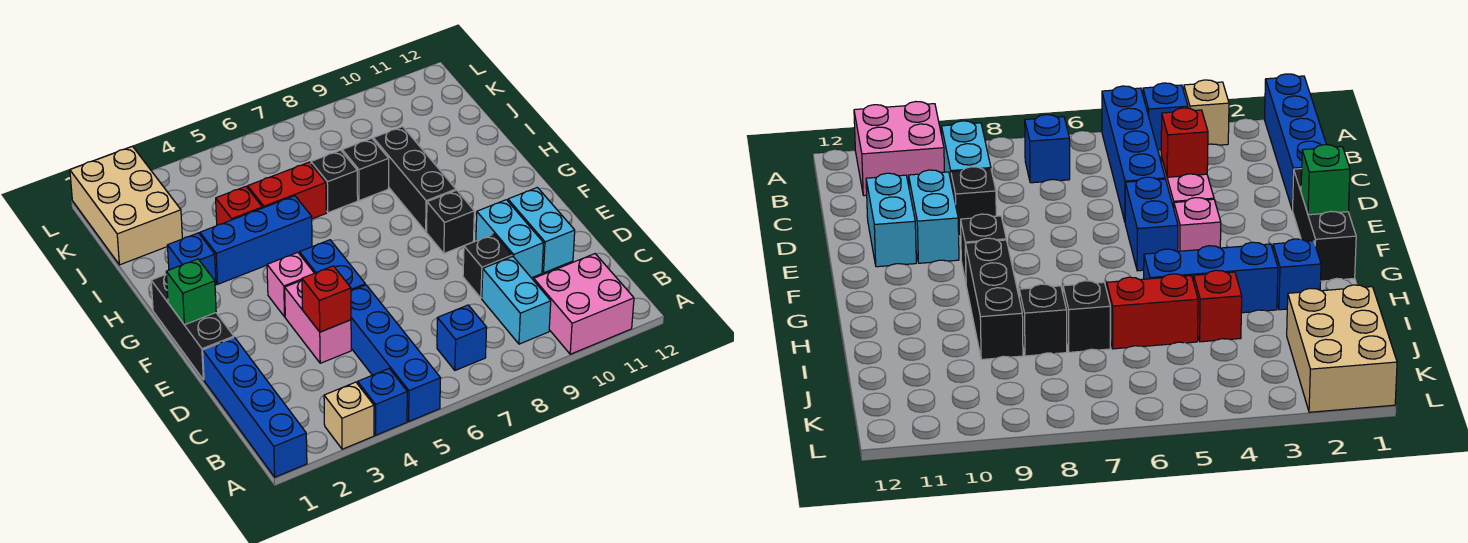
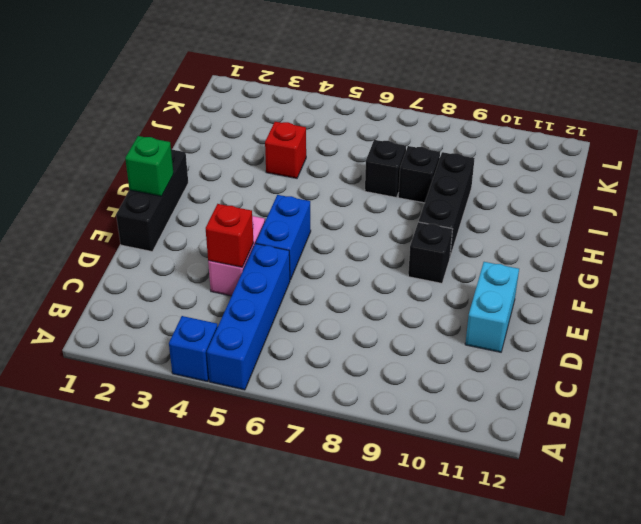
none -> blue 1x4 brick [203,337,307,477]
none -> tan 1x1 brick [324,382,374,449]
none -> pink 2x2 brick [534,254,634,354]

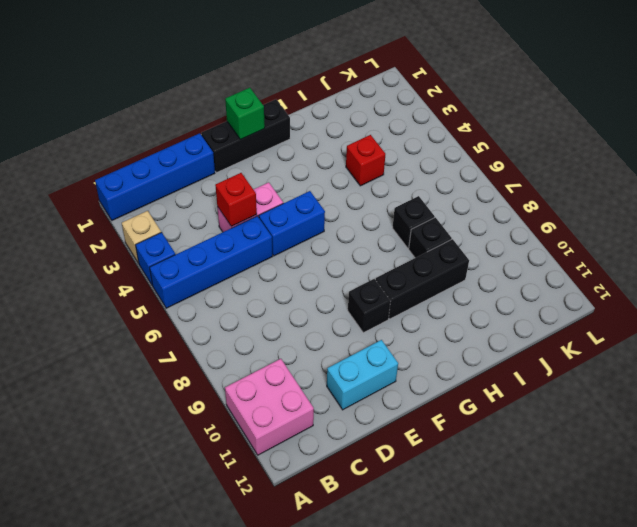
none -> blue 1x1 brick [437,305,487,370]
none -> cyan 1x2 brick [482,257,551,344]
none -> black 1x1 brick [463,234,512,298]

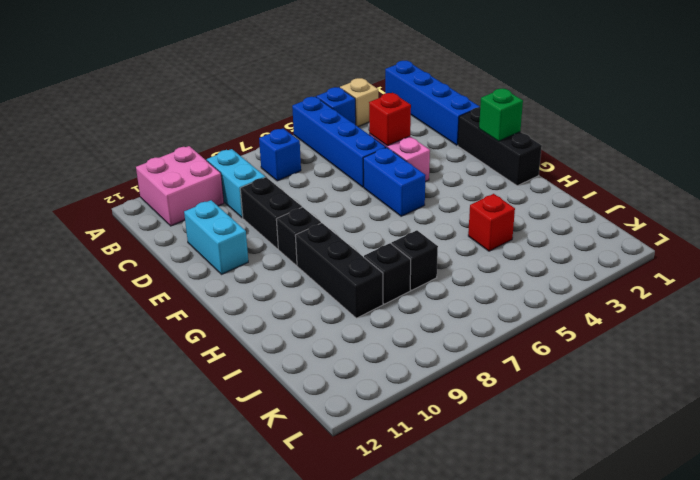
black 1x2 brick [240,177,302,249] -> black 1x1 brick [463,234,512,298]
none -> cyan 1x2 brick [476,200,544,278]
none -> pink 1x1 brick [267,252,314,317]
none -> blue 1x1 brick [167,233,216,285]

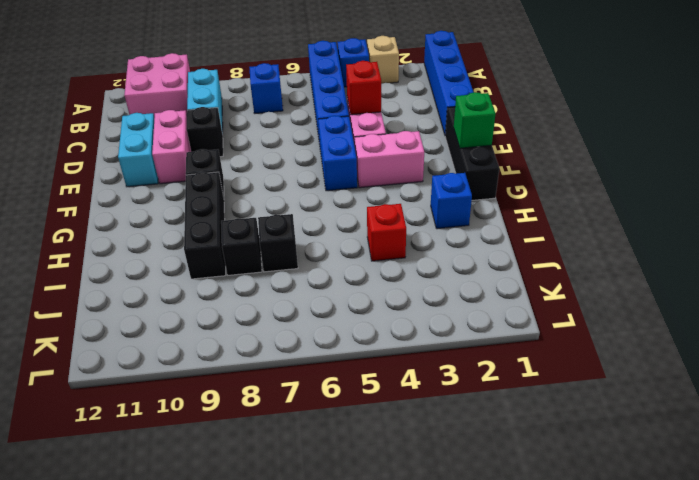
pink 1x2 brick [152,110,191,184] -> cyan 1x2 brick [476,200,544,278]
pink 1x2 brick [354,131,424,188] -> pink 1x1 brick [267,252,314,317]
none -> blue 1x3 brick [200,196,312,284]
none -> red 1x2 brick [248,162,326,219]
none -> tan 2x3 brick [70,147,182,265]

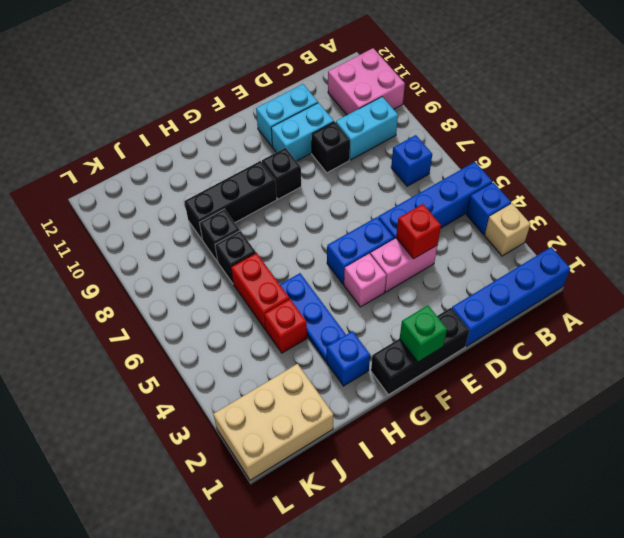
blue 1x3 plate [280,273,346,361] -> blue 1x3 brick [200,196,312,284]

